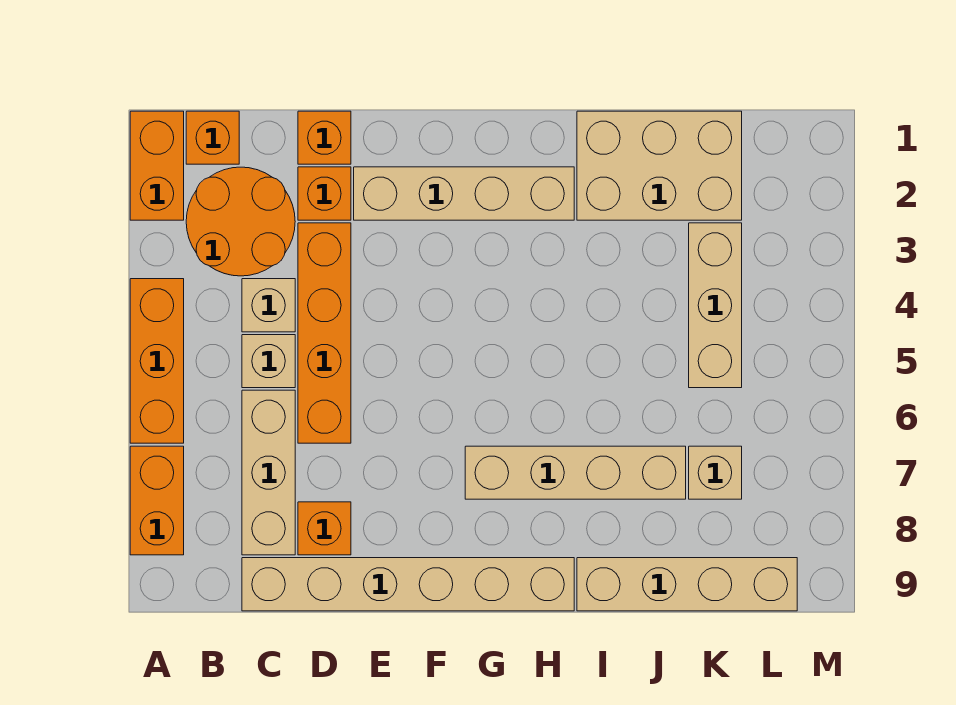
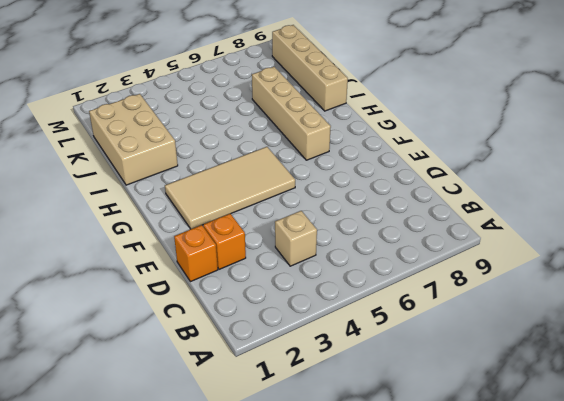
tan 2x4 tile [165,147,295,229] -> tan 1x4 brick [354,167,574,220]
none -> orange 1x2 brick [130,111,184,220]
none -> orange 1x3 brick [130,279,184,443]
none -> orange 1x2 brick [130,446,184,555]

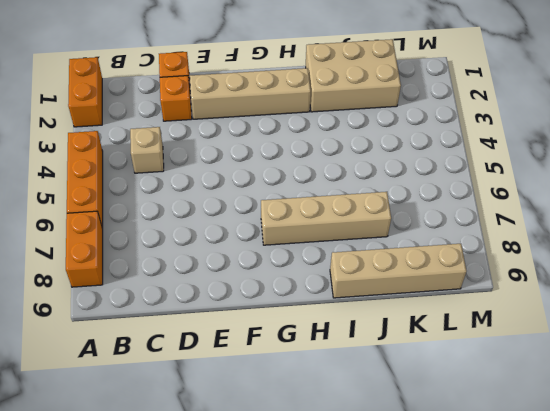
none -> orange 1x1 brick [186,111,239,164]
none -> orange 2x2 round brick [186,167,295,276]
none -> tan 1x1 brick [242,335,295,388]

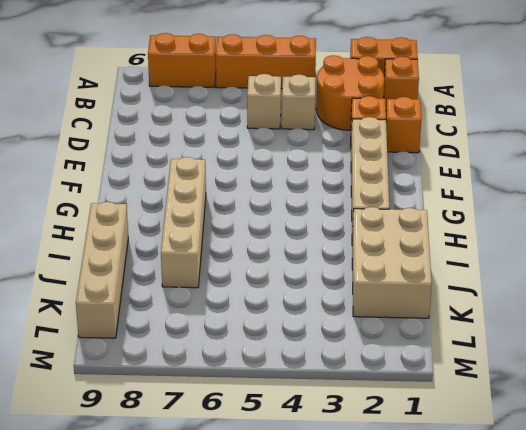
none -> tan 1x3 brick [242,390,295,555]
none -> tan 1x6 brick [242,558,574,611]
none -> orange 1x4 brick [298,223,351,443]

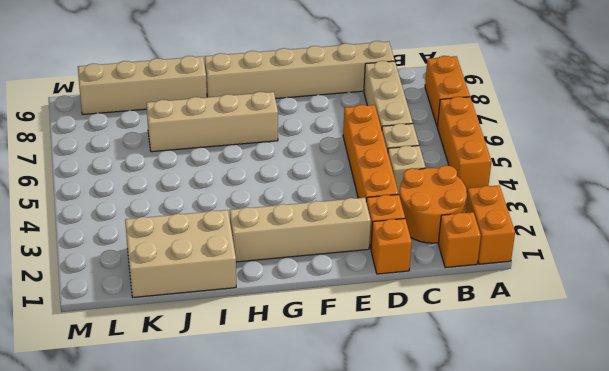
none -> orange 1x1 brick [298,502,351,555]
none -> tan 1x3 brick [689,223,742,388]
none -> tan 1x1 brick [689,446,742,499]

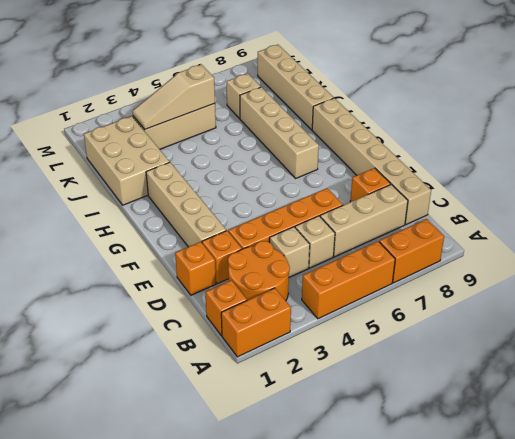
tan 1x3 slope [133,65,215,129] -> none

